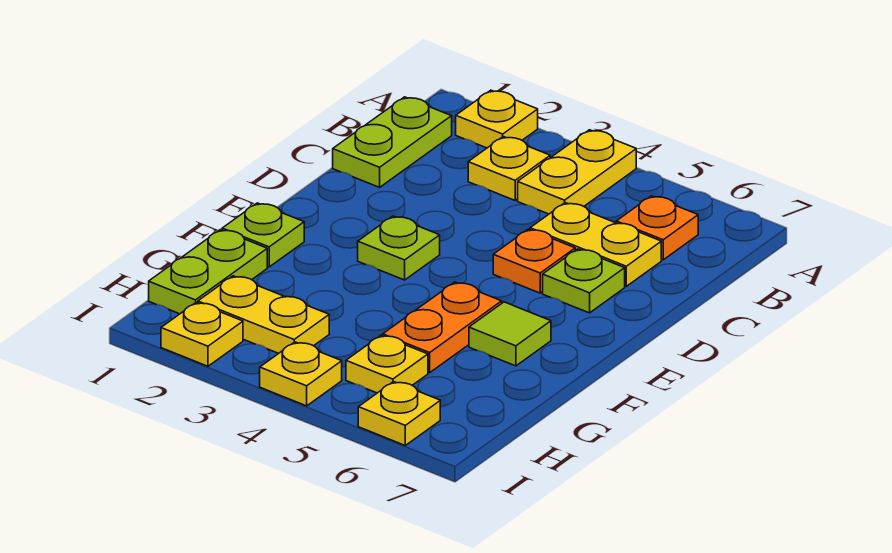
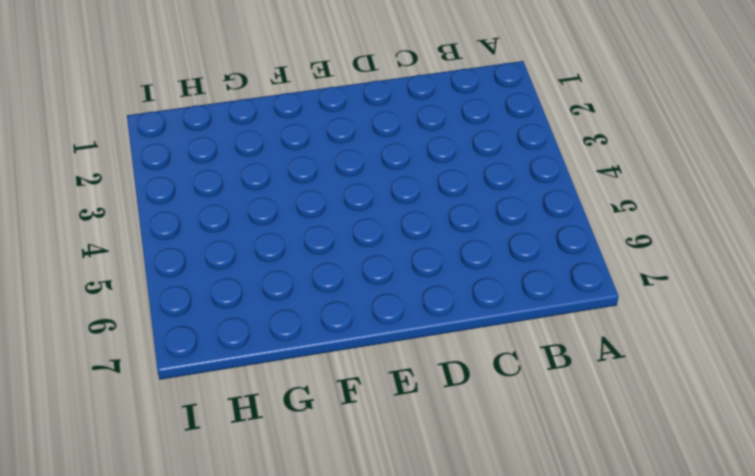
none -> yellow 1x1 plate [456,90,538,148]
none -> yellow 1x2 plate [518,130,636,214]
none -> lime 1x2 plate [333,97,452,187]

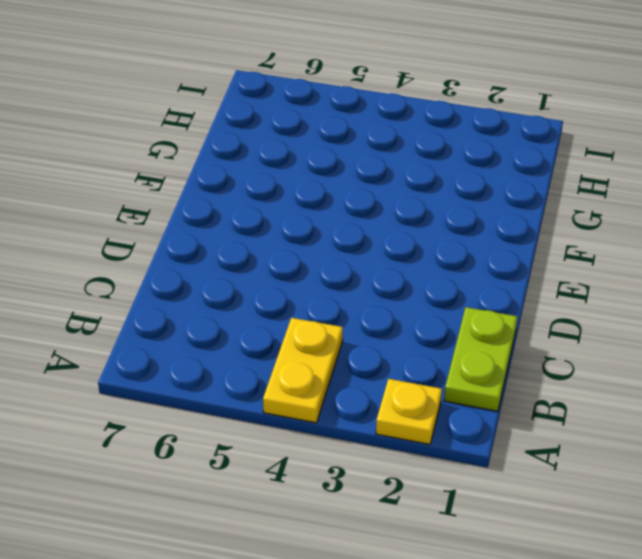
none -> yellow 1x1 plate [468,137,550,200]
none -> orange 1x1 plate [616,196,698,260]
none -> yellow 1x2 plate [530,203,661,286]

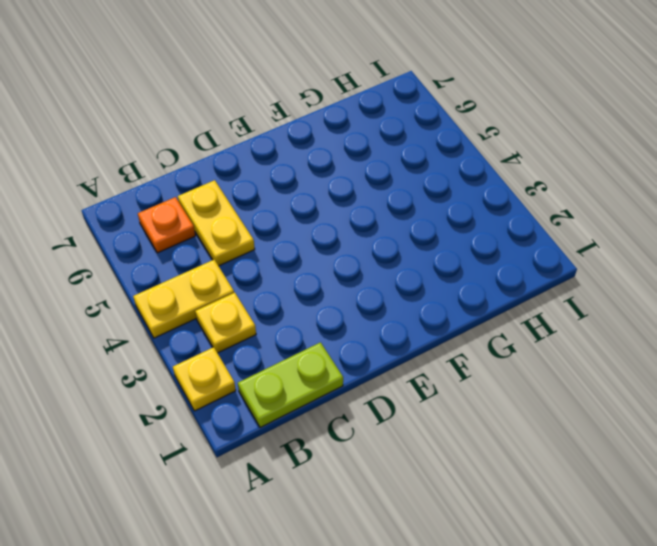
none -> orange 1x1 plate [493,229,575,293]
none -> lime 1x1 plate [543,249,625,313]
none -> lime 1x1 plate [358,216,440,280]

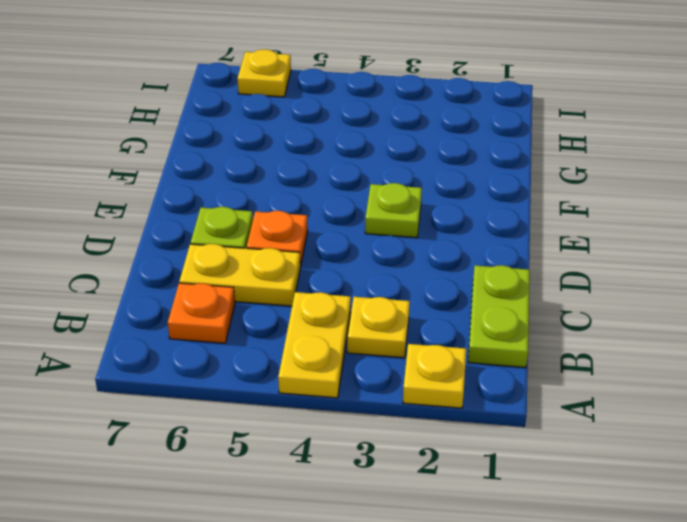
none -> lime 1x1 plate [222,203,304,267]
none -> orange 1x2 plate [383,282,502,373]
none -> lime 1x1 tile [469,302,551,366]

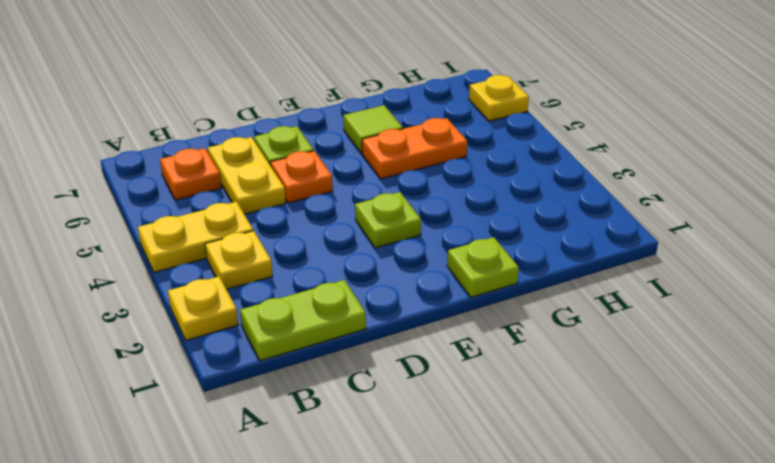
none -> lime 1x2 plate [149,230,267,314]
none -> yellow 1x2 plate [198,276,329,353]
none -> yellow 1x1 plate [346,335,428,393]

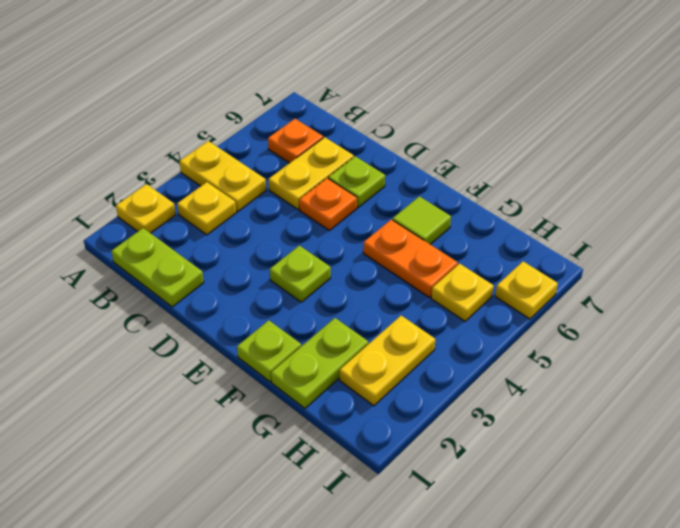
lime 1x2 plate [271,318,368,408] -> lime 1x2 plate turned to [149,230,267,314]
none -> yellow 1x1 plate [161,302,243,366]
none -> yellow 1x1 plate [260,342,342,406]

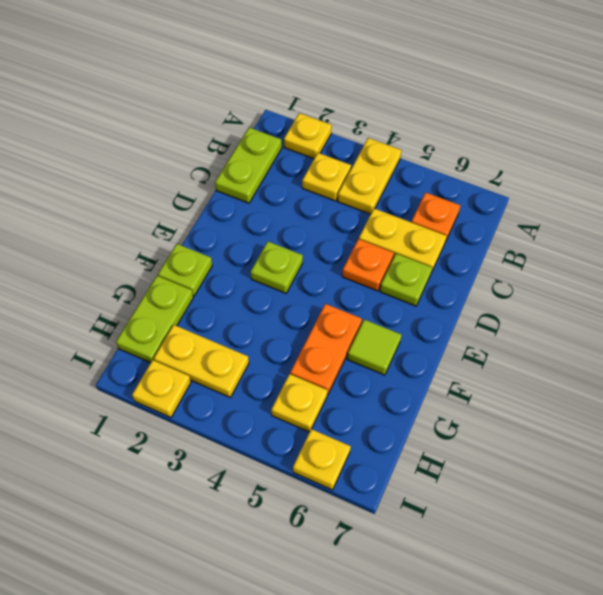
none -> yellow 1x1 plate [260,342,342,406]

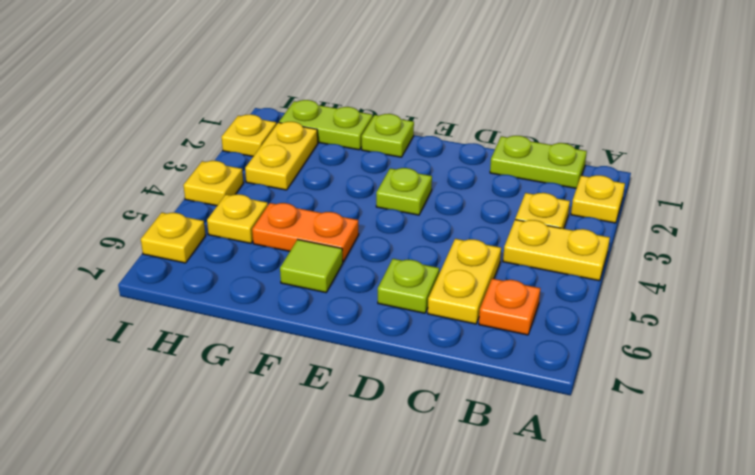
none -> orange 1x1 plate [493,229,575,293]

